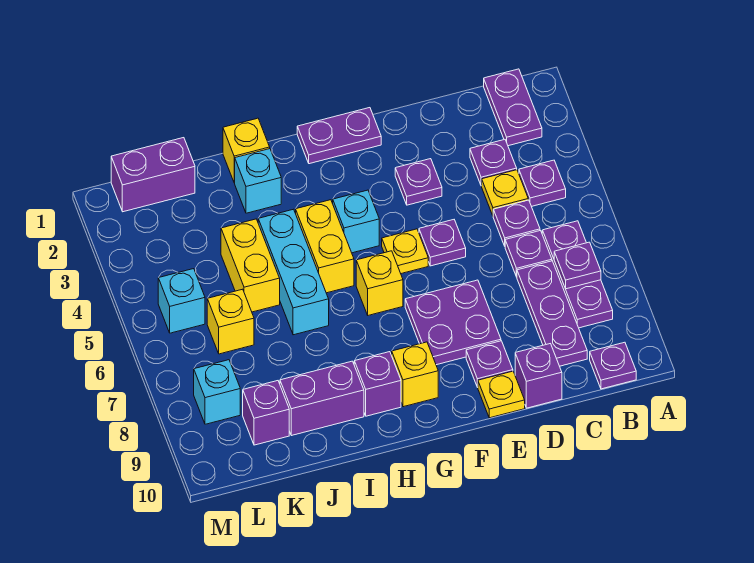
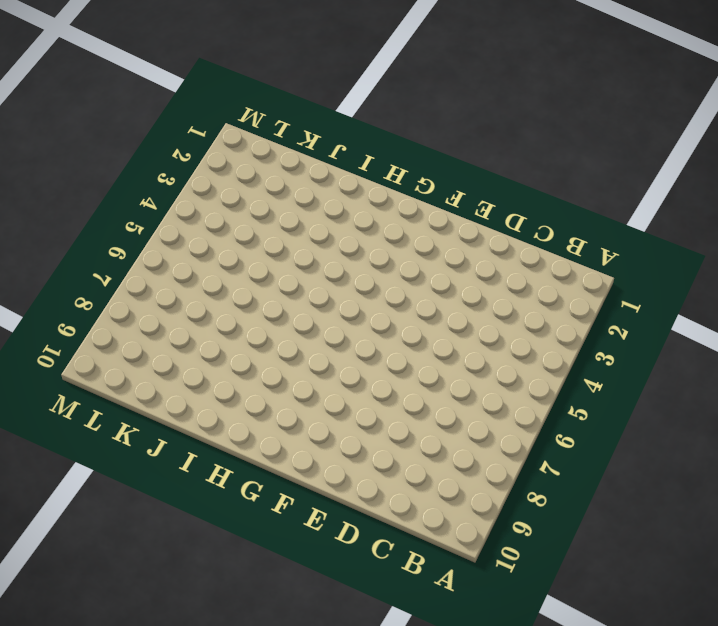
none -> purple 1x2 plate [484,69,542,146]
none -> purple 1x1 plate [519,160,566,206]
none -> purple 1x3 plate [542,221,613,328]
none -> purple 1x1 plate [590,342,636,389]

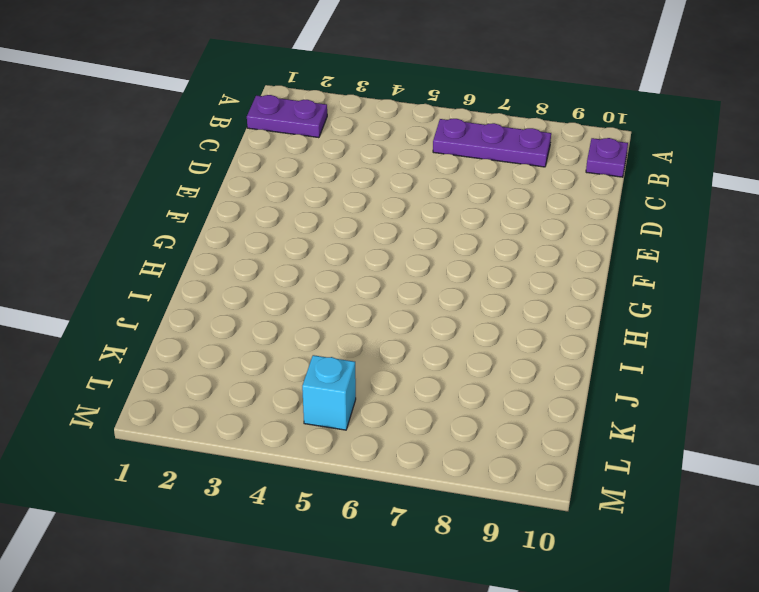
none -> purple 1x1 plate [519,160,566,206]
none -> purple 1x1 plate [470,140,517,186]
none -> yellow 1x1 plate [482,170,528,215]
none -> purple 1x1 plate [493,200,540,246]

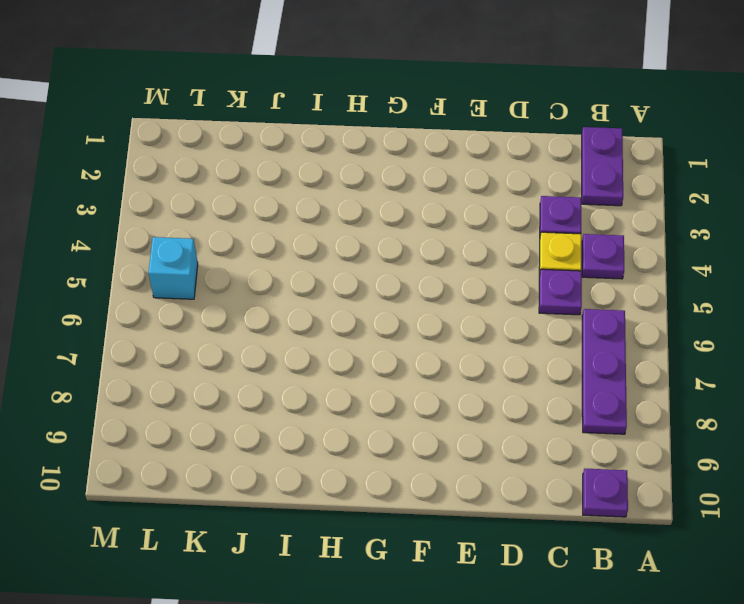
none -> purple 1x1 plate [505,231,552,277]
none -> purple 1x3 plate [517,261,587,366]
none -> purple 1x1 brick [515,344,562,408]
none -> purple 1x1 plate [395,159,442,205]

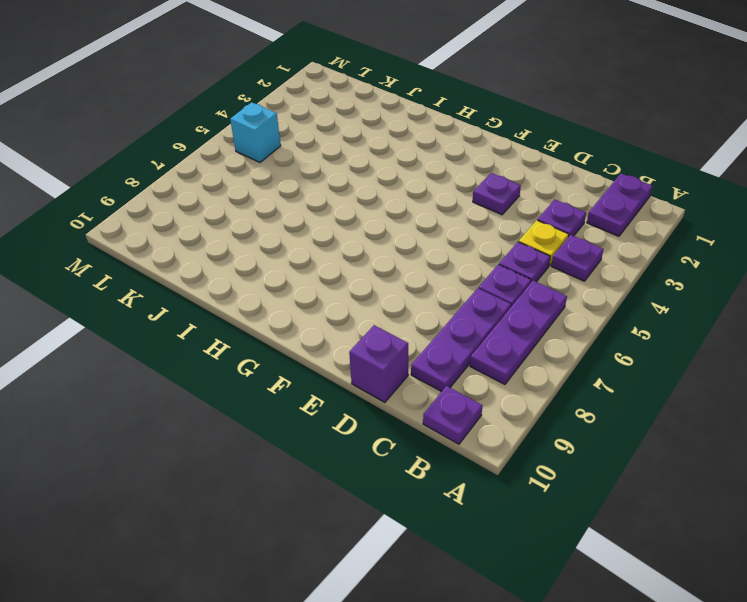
none -> purple 1x1 plate [419,220,466,266]
none -> purple 2x2 plate [405,280,501,365]
none -> purple 1x1 plate [466,341,513,387]
none -> yellow 1x1 plate [478,371,525,418]

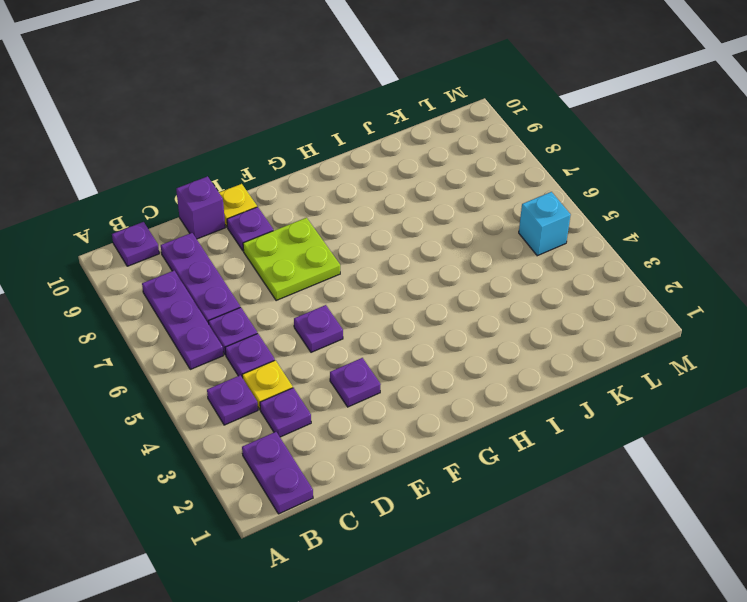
lime 2x2 plate [243,218,340,301] -> purple 2x2 plate [405,280,501,365]
none -> purple 1x2 plate [297,108,381,164]
none -> yellow 1x1 plate [382,229,428,274]
none -> cyan 1x1 brick [333,190,379,253]
none -> yellow 1x1 brick [356,251,403,315]

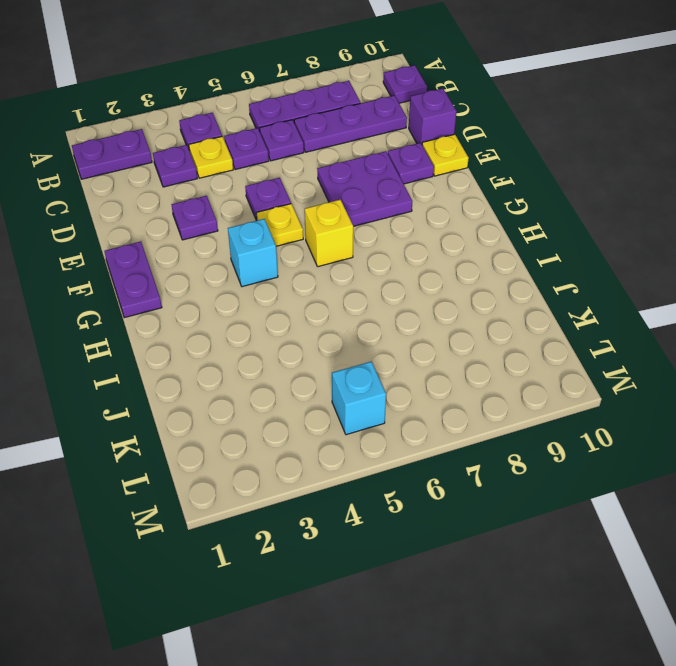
none -> yellow 1x1 brick [392,342,438,407]
none -> yellow 1x2 brick [296,200,354,293]
none -> purple 1x1 brick [354,352,401,416]
none -> yellow 1x1 brick [223,118,270,183]

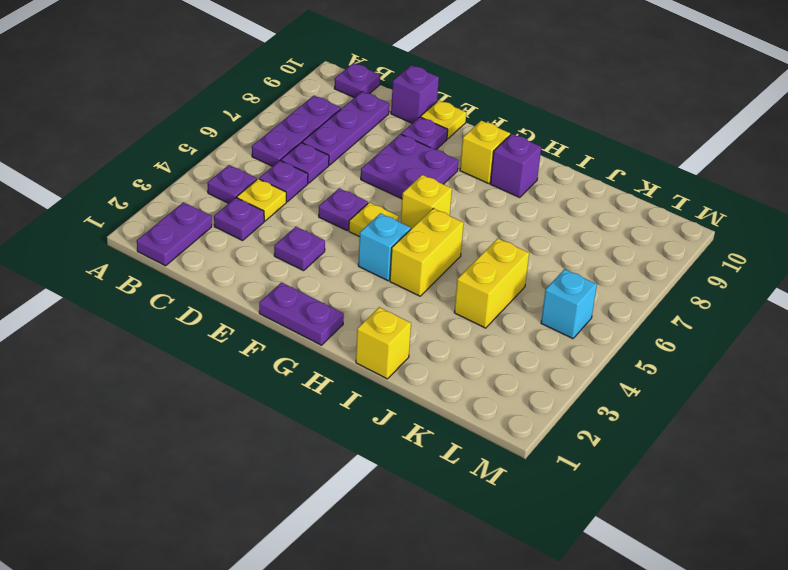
none -> cyan 1x1 brick [235,149,281,213]
none -> cyan 1x3 brick [258,209,329,335]
none -> purple 1x2 brick [280,361,364,436]
none -> purple 1x2 brick [111,138,195,212]

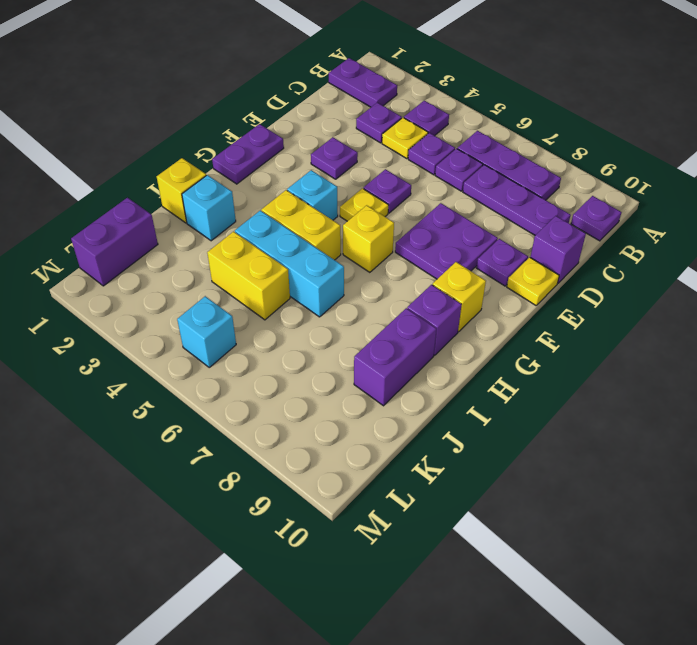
none -> yellow 1x1 brick [207,289,254,354]
none -> purple 1x1 brick [243,381,289,445]
none -> cyan 1x1 brick [194,360,240,424]
none -> purple 1x1 plate [554,242,601,289]

